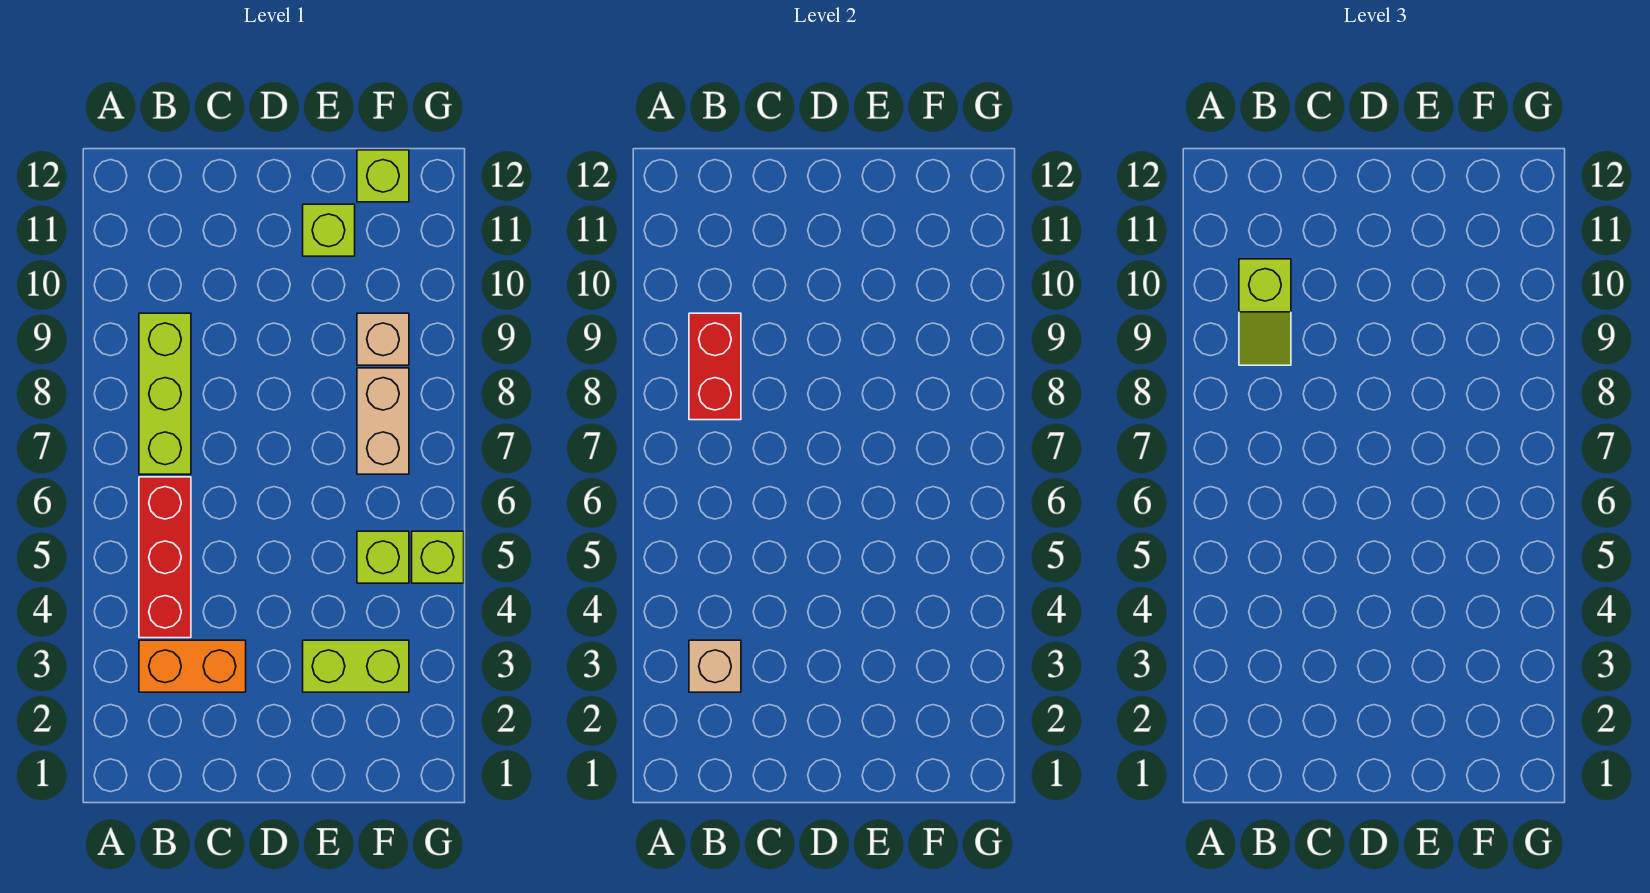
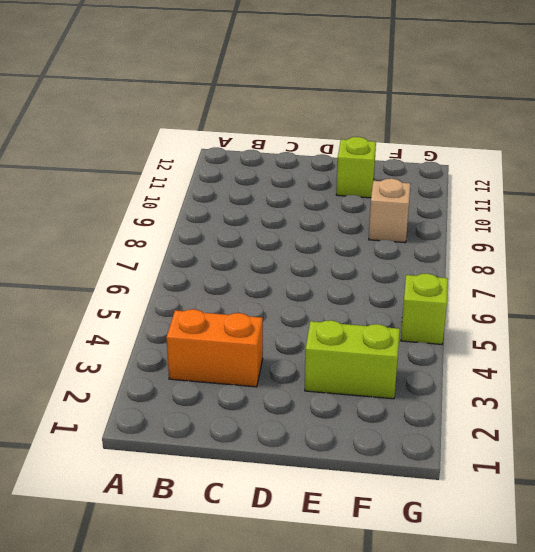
none -> red 1x3 brick [139,477,191,638]
none -> lime 1x3 brick [139,313,191,474]
none -> lime 1x1 brick [357,531,409,583]

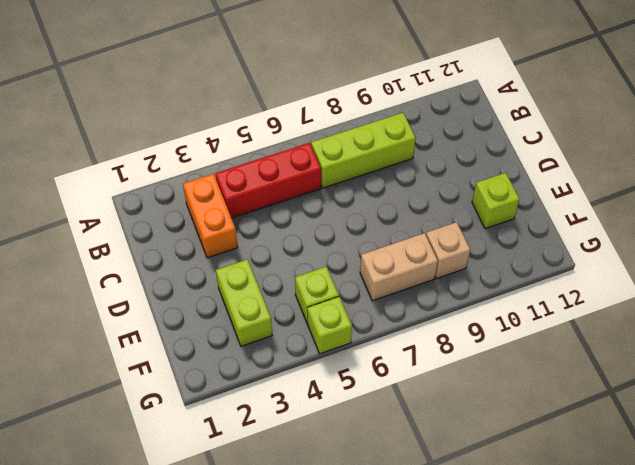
none -> lime 1x1 brick [357,150,409,202]
none -> tan 1x1 brick [689,640,741,692]
none -> red 1x2 brick [689,313,741,420]

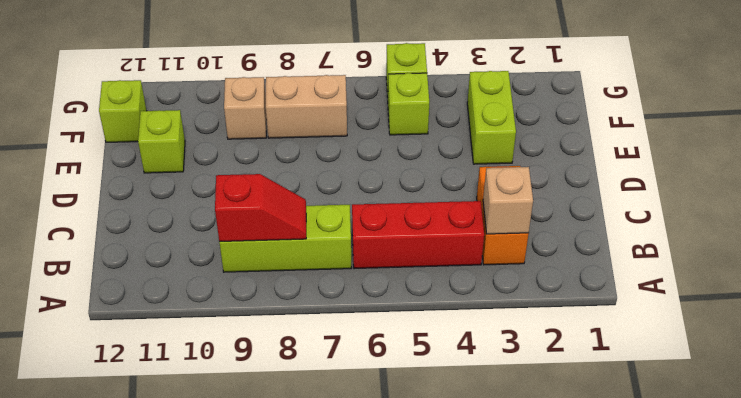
red 1x2 slope [215,174,306,242] -> red 1x2 brick [689,313,741,420]
none -> lime 1x2 slope [1239,259,1291,365]

